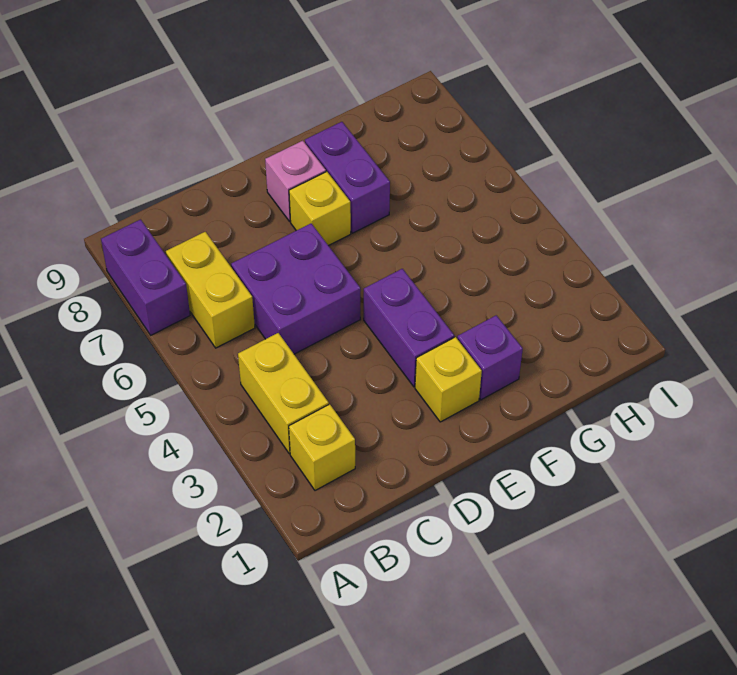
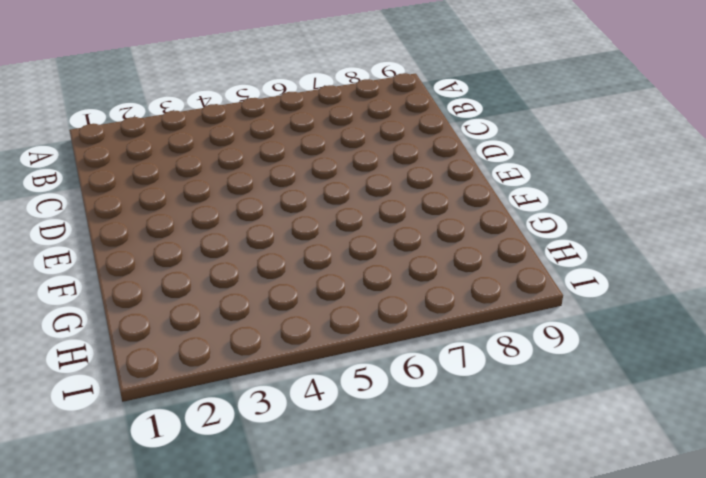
none -> purple 1x2 brick [101,219,190,335]
none -> yellow 1x1 brick [289,404,355,491]

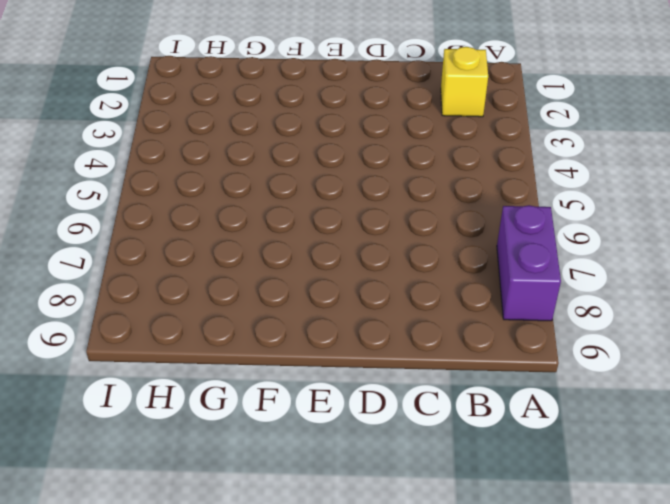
none -> yellow 1x2 brick [238,333,329,454]
none -> yellow 1x2 brick [166,232,255,348]

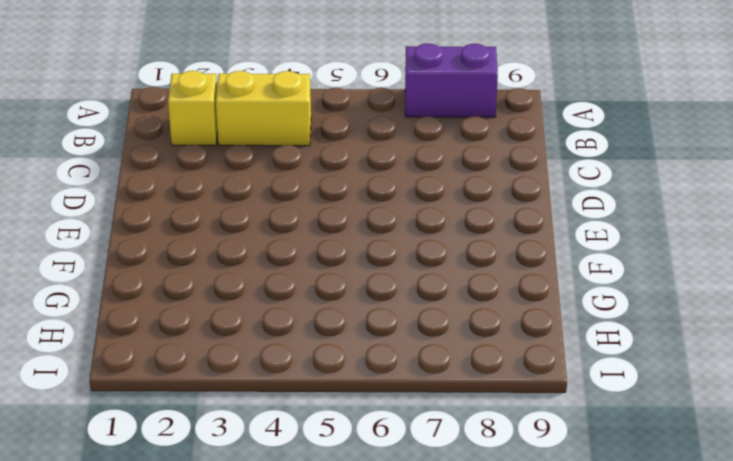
none -> yellow 1x2 brick [166,232,255,348]
none -> purple 2x2 brick [231,224,360,354]

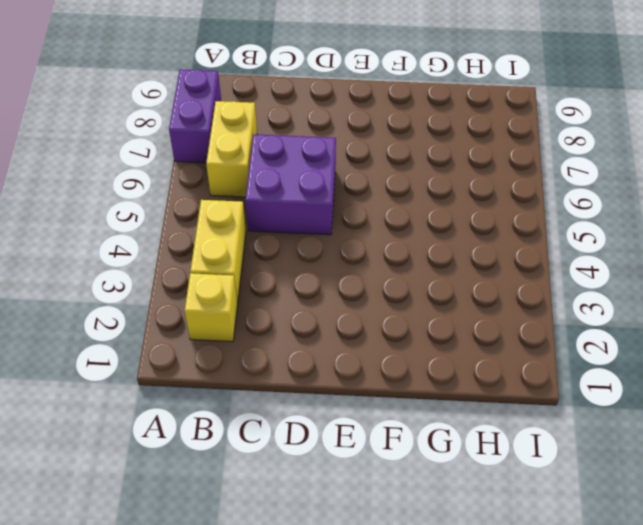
none -> yellow 1x1 brick [415,337,482,422]
none -> purple 1x2 brick [364,269,454,387]

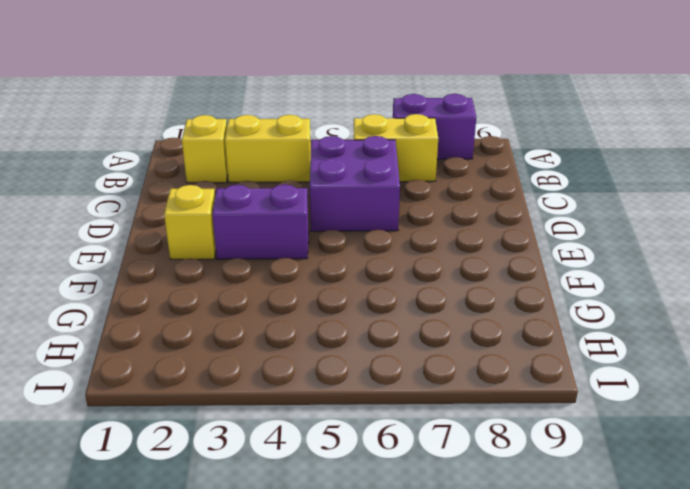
none -> yellow 1x1 brick [289,172,351,246]
none -> pink 1x1 brick [265,141,326,222]

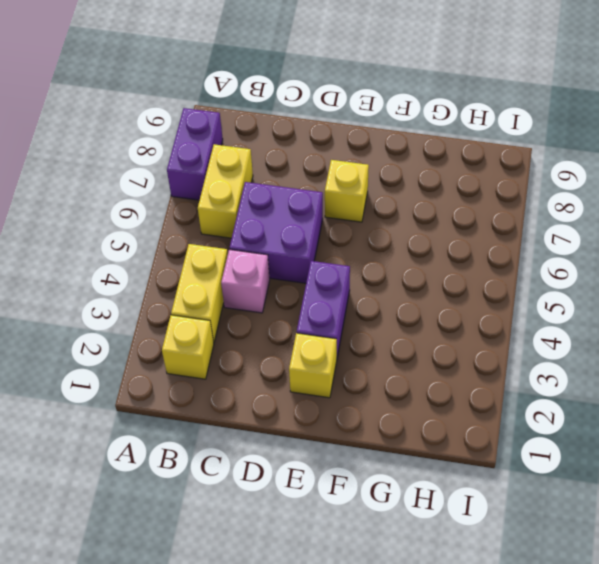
pink 1x1 brick [221,249,270,313] -> pink 1x1 brick moved to [265,141,326,222]
none -> purple 1x1 brick [457,315,523,400]
none -> purple 1x2 brick [305,122,390,233]

